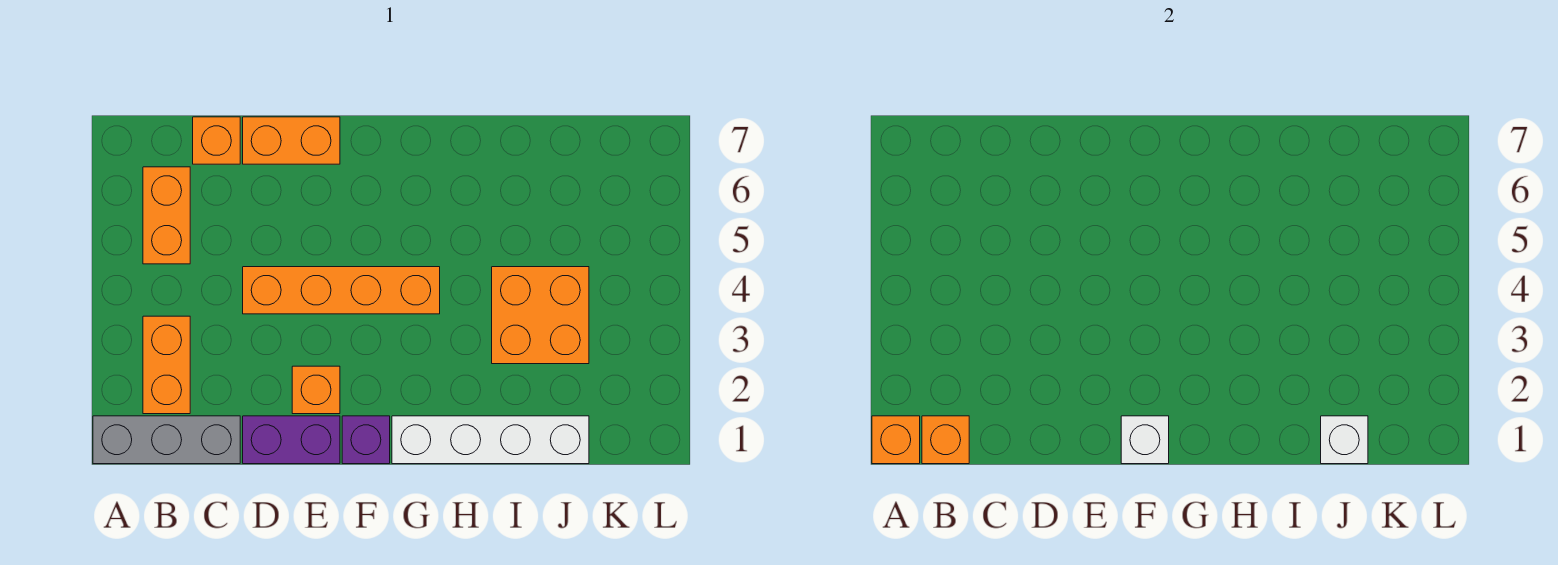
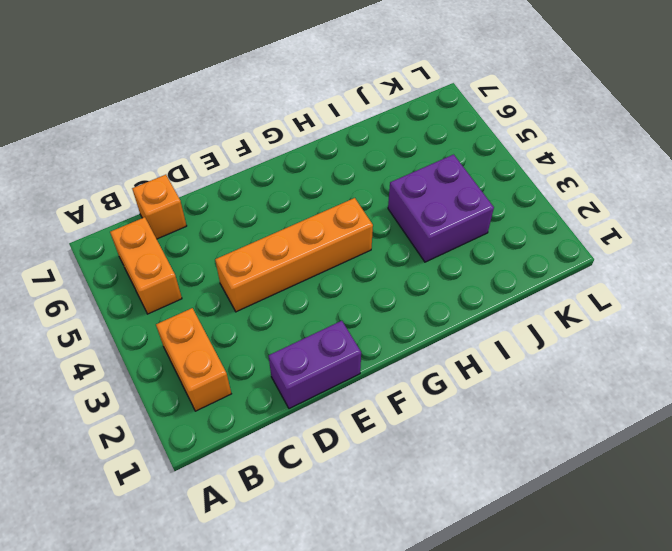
purple 2x2 brick [388,154,494,262] -> orange 2x2 brick [492,267,589,364]
none -> grey 1x3 brick [93,416,240,464]
none -> orange 1x2 brick [243,117,340,164]
none -> orange 1x1 brick [292,366,340,414]

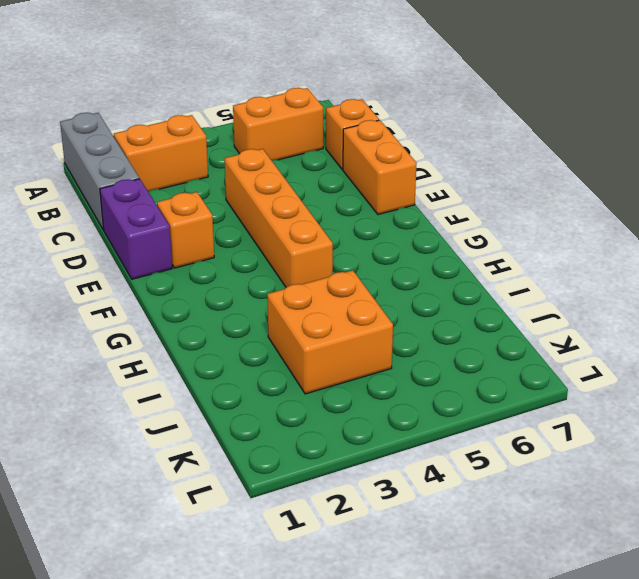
none -> purple 1x1 brick [342,416,390,464]
none -> white 1x4 brick [392,416,589,464]
none -> orange 1x1 brick [872,416,920,464]

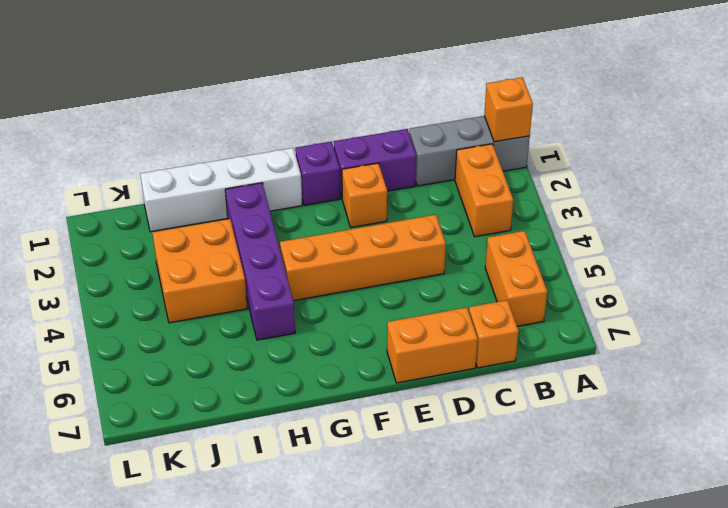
purple 1x4 brick [225,183,295,340] -> none
none -> orange 1x1 brick [922,416,969,464]
none -> white 1x1 brick [1121,416,1169,464]
none -> white 1x1 brick [1321,416,1368,464]

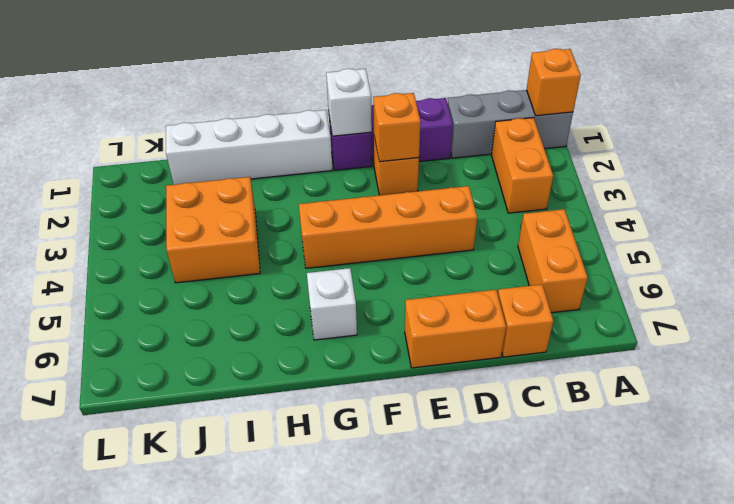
orange 1x1 brick [373,93,421,162] -> orange 1x1 brick moved to [922,416,969,464]
white 1x1 brick [307,268,357,340] -> white 1x1 brick moved to [1321,416,1368,464]

